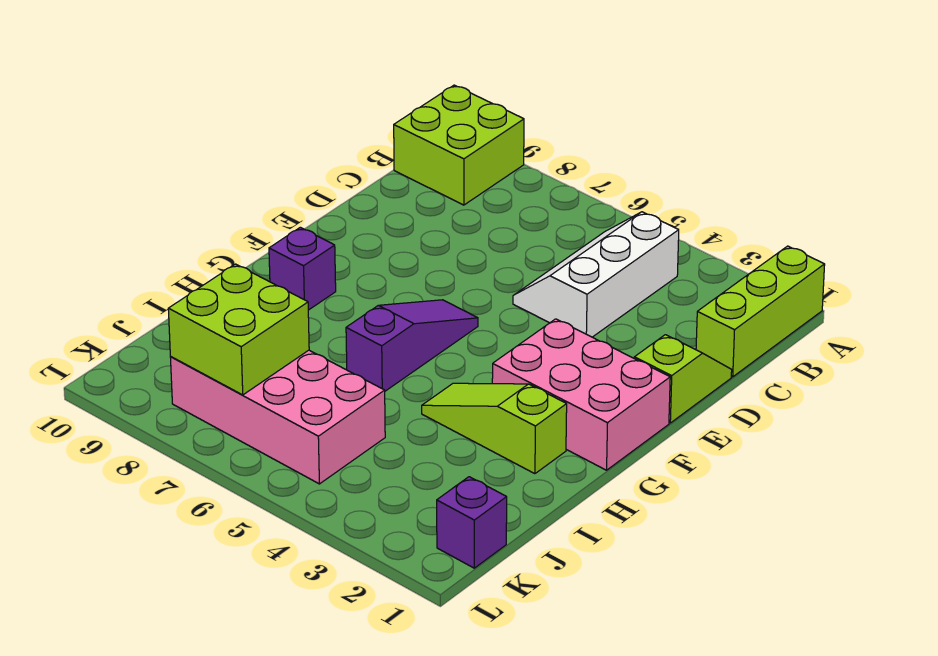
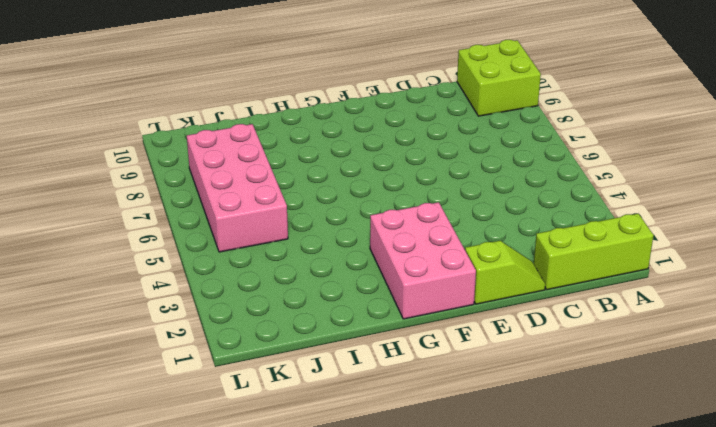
none -> white 2x3 slope [513,212,679,337]
none -> purple 1x3 slope [346,300,478,391]

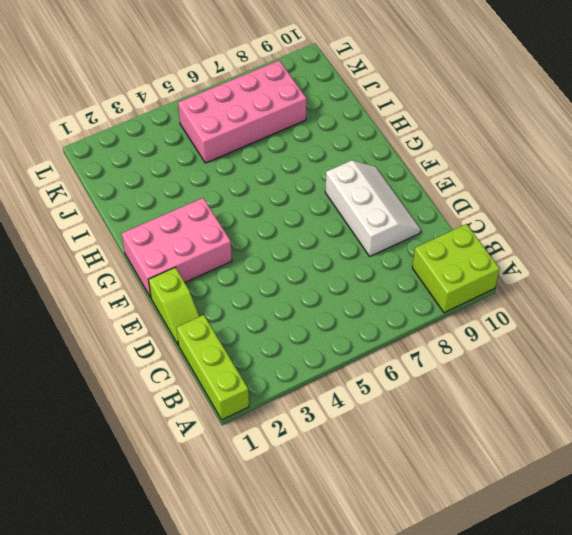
white 2x3 slope [325,160,421,256] -> white 2x3 slope moved to [513,212,679,337]
none -> purple 1x3 slope [346,300,478,391]
none -> purple 1x1 brick [269,227,336,310]

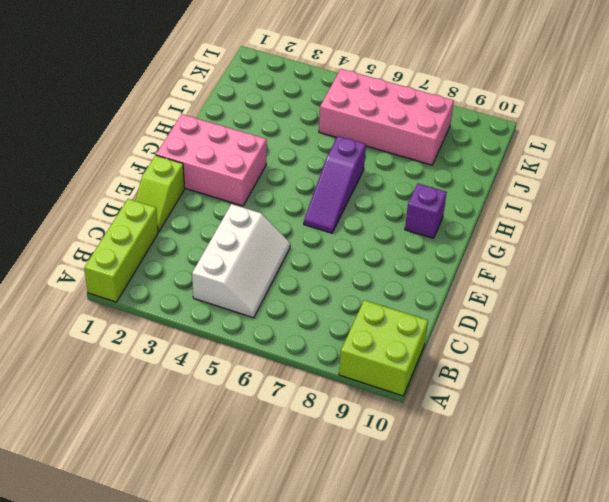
none -> lime 1x3 slope [422,383,567,474]
none -> purple 1x1 brick [437,477,507,568]

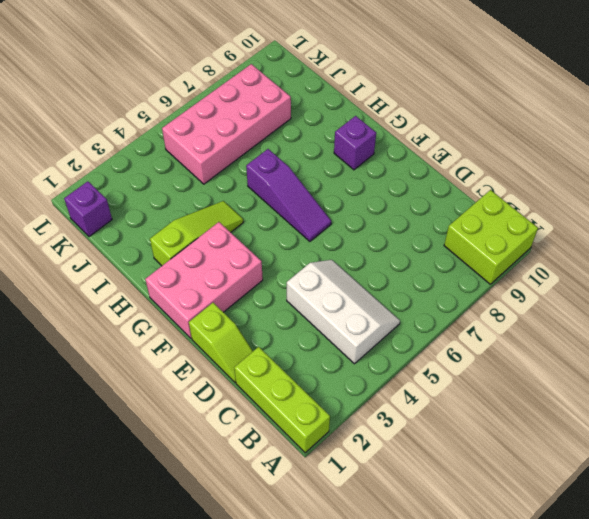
none -> lime 2x2 brick [168,264,309,395]

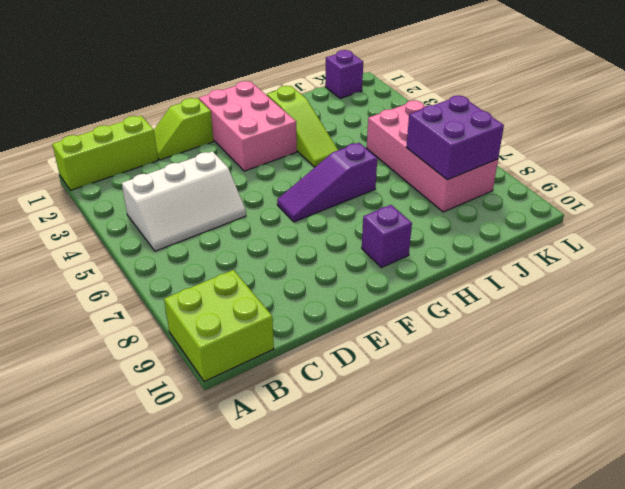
purple 2x2 brick [406,96,504,180] -> lime 2x2 brick [168,264,309,395]

